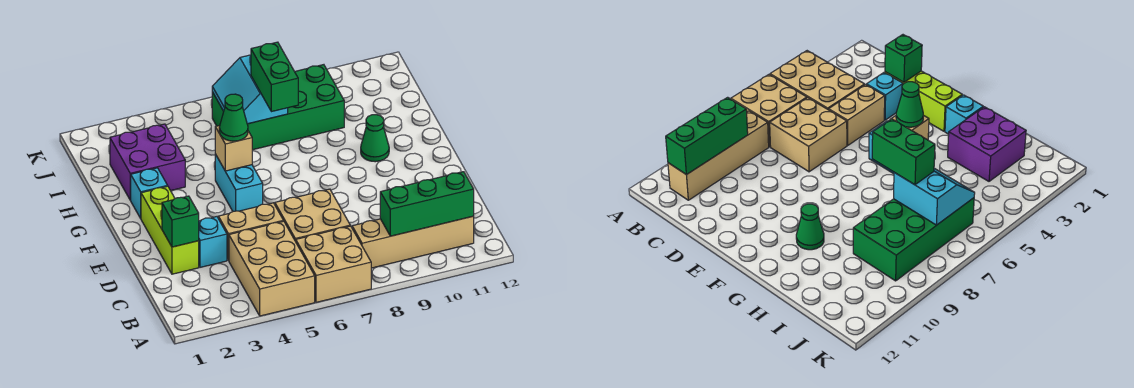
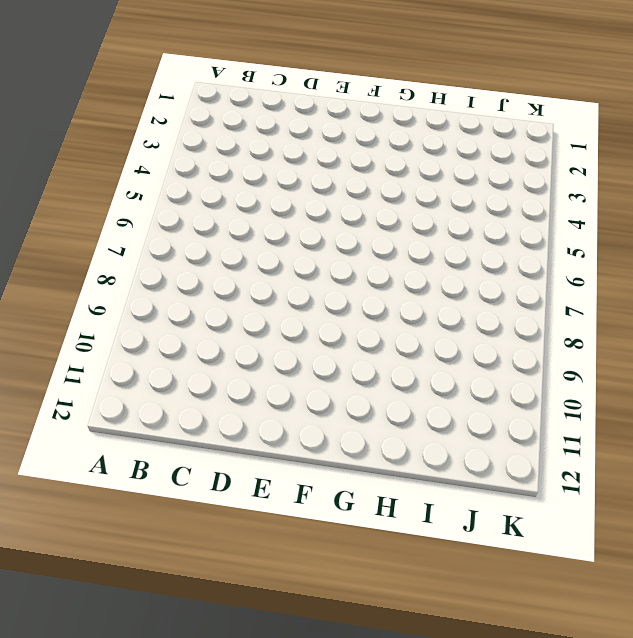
none -> tan 2x3 brick [229,221,315,316]
none -> tan 2x2 brick [296,226,371,302]
none -> tan 1x4 brick [352,216,474,268]

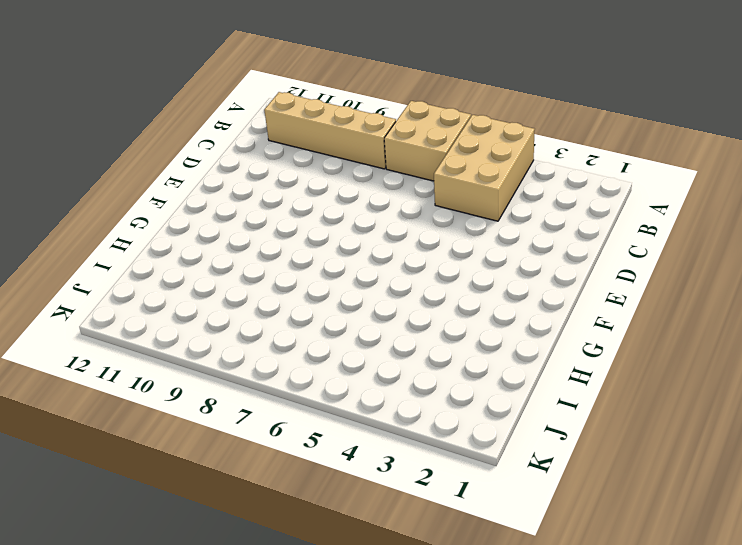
none -> tan 2x2 brick [275,189,350,241]
none -> lime 1x3 brick [141,186,199,274]
none -> cyan 1x1 brick [199,217,227,267]

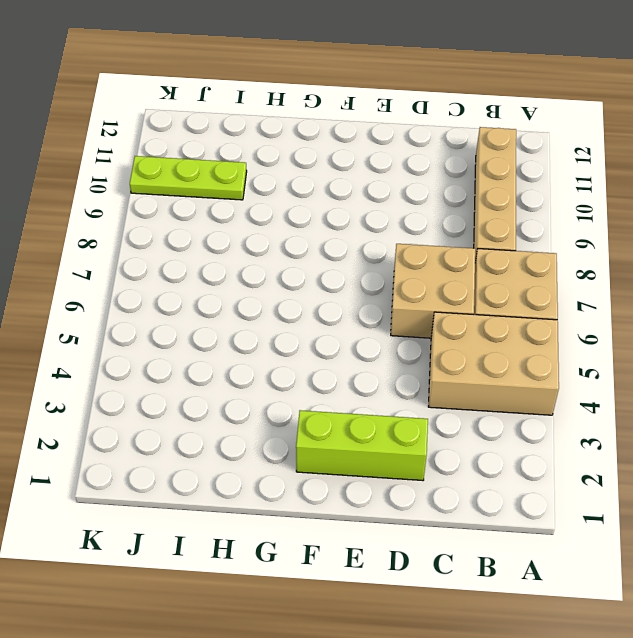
lime 1x3 plate [130,156,247,200] -> none
none -> cyan 1x1 brick [199,217,227,267]
none -> tan 1x2 brick [218,203,283,261]
none -> cyan 1x2 brick [215,154,263,211]

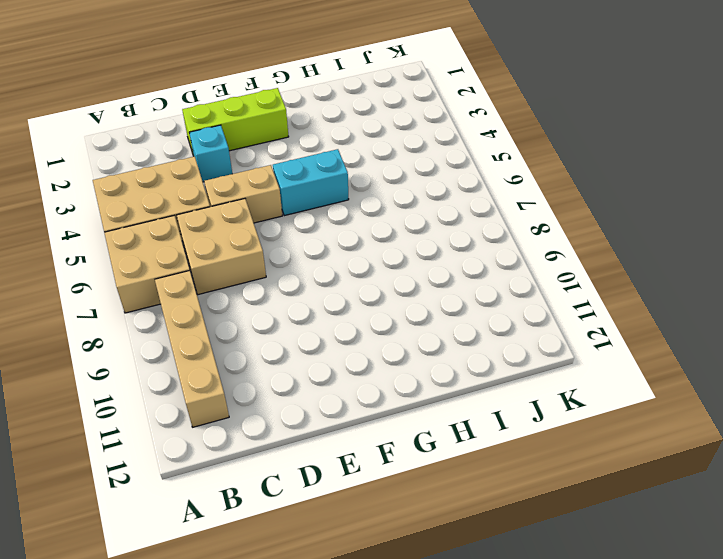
tan 1x2 brick [204,165,282,223] -> tan 1x2 brick turned to [218,203,283,261]
none -> cyan 1x1 brick [131,168,168,218]
none -> green 1x1 cone [361,115,389,162]
none -> purple 2x2 brick [110,124,185,200]

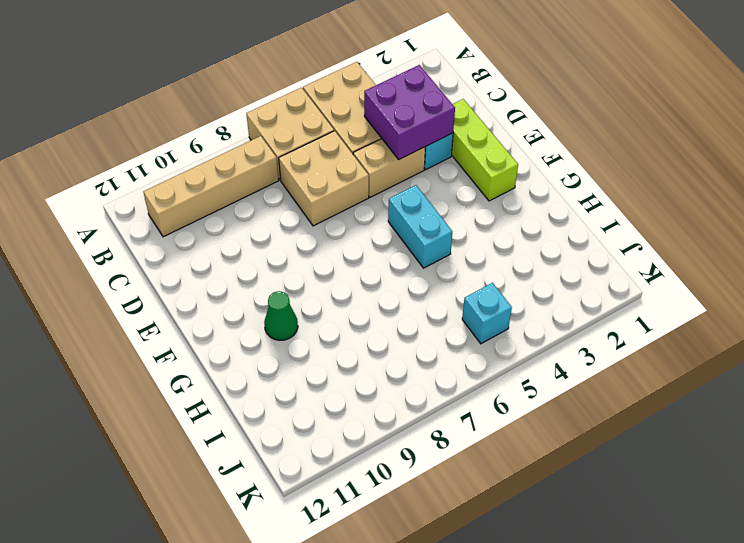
purple 2x2 brick [364,65,455,159] -> purple 2x2 brick moved to [110,124,185,200]
cyan 1x1 brick [462,283,512,344] -> cyan 1x1 brick moved to [131,168,168,218]
none -> green 2x4 brick [212,65,344,150]
none -> green 1x3 brick [380,172,474,236]
none -> green 1x1 brick [162,196,199,247]

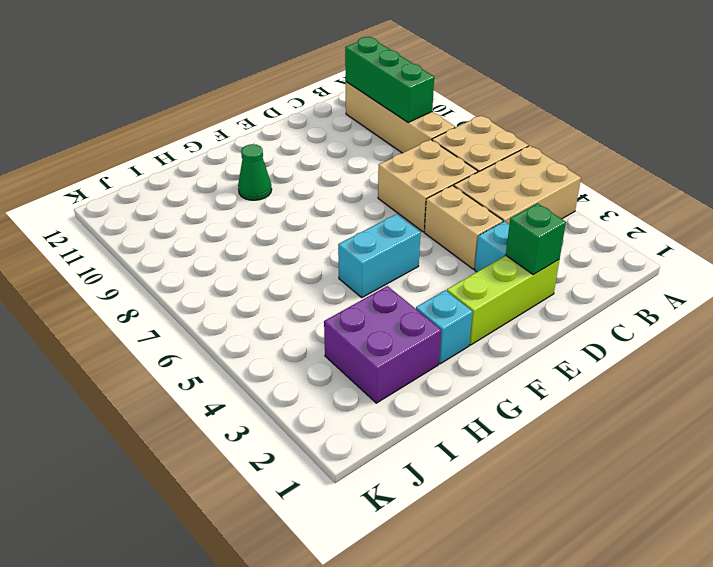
none -> green 2x4 brick [212,65,344,150]
none -> tan 1x1 brick [215,126,252,171]
none -> cyan 2x2 slope [212,55,288,124]

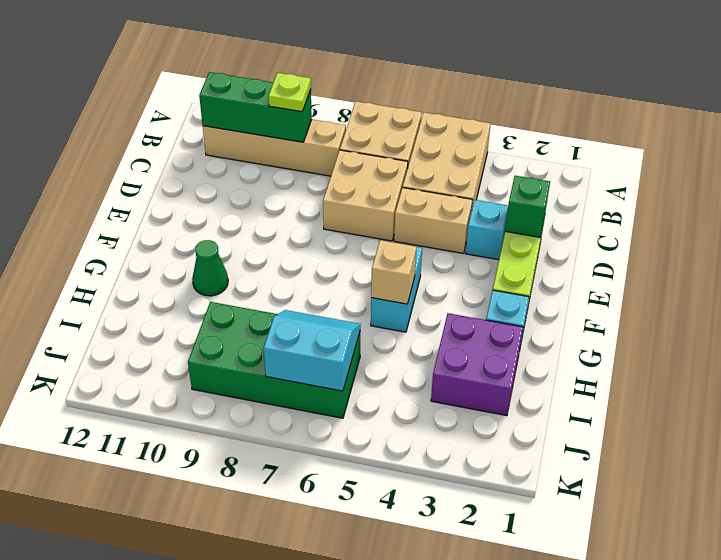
lime 1x1 plate [268,73,311,112] -> none
cyan 2x2 slope [264,310,361,391] -> cyan 2x2 slope turned to [212,55,288,124]
none -> green 1x1 cone [219,94,248,141]
none -> green 1x2 brick [251,42,298,112]

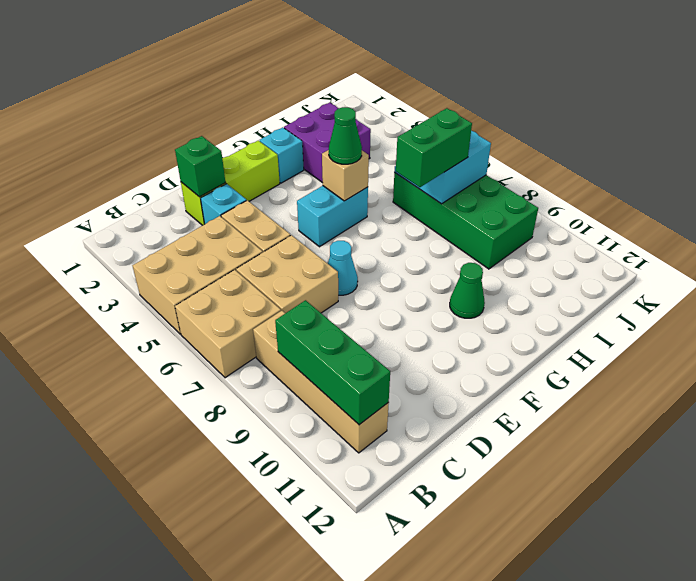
cyan 1x1 cone [328,241,358,295] -> none

